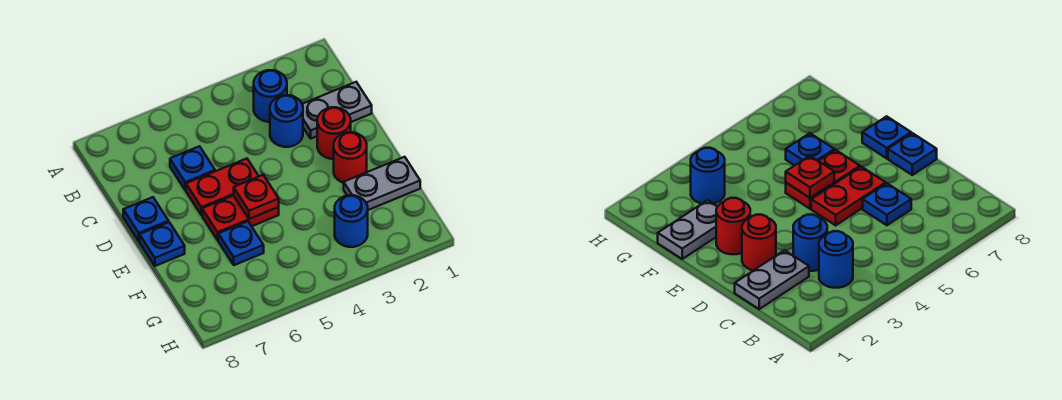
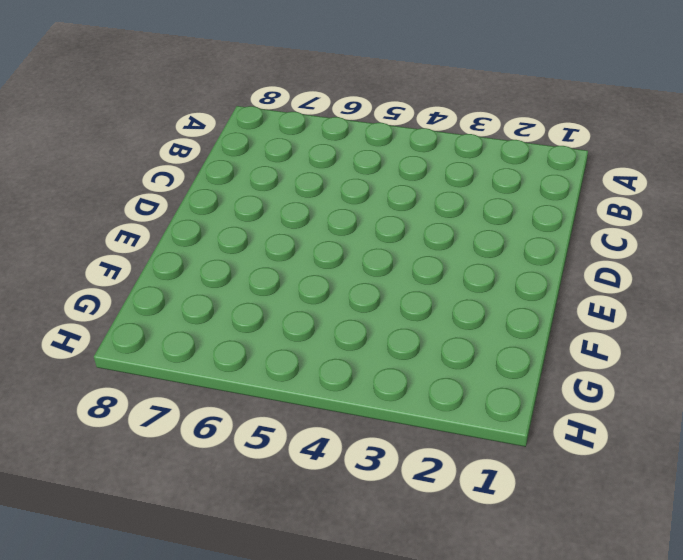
none -> blue 1x1 round brick [254,70,287,122]
none -> grey 1x2 plate [302,82,372,138]
none -> blue 1x1 round brick [270,95,303,147]

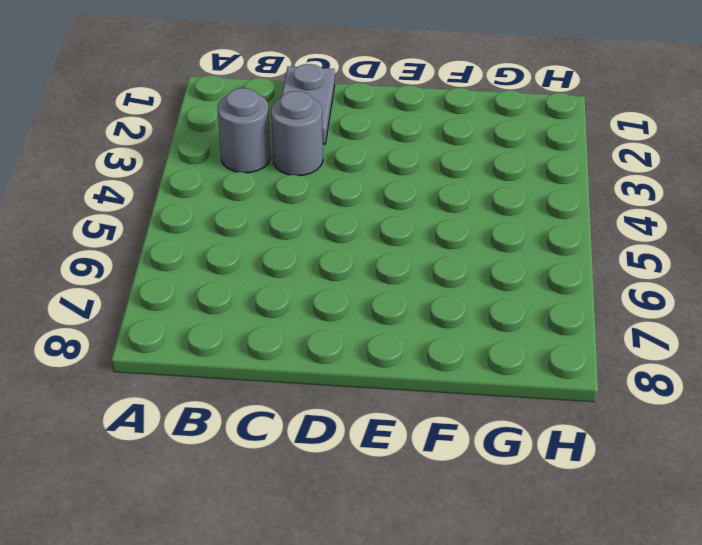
grey 1x1 round brick [218,88,271,173] -> blue 1x1 round brick [254,70,287,122]
grey 1x1 round brick [271,91,323,176] -> blue 1x1 round brick [270,95,303,147]
none -> blue 1x1 plate [170,146,215,190]
none -> red 1x1 round brick [317,107,351,159]
none -> red 1x2 plate [186,159,259,215]

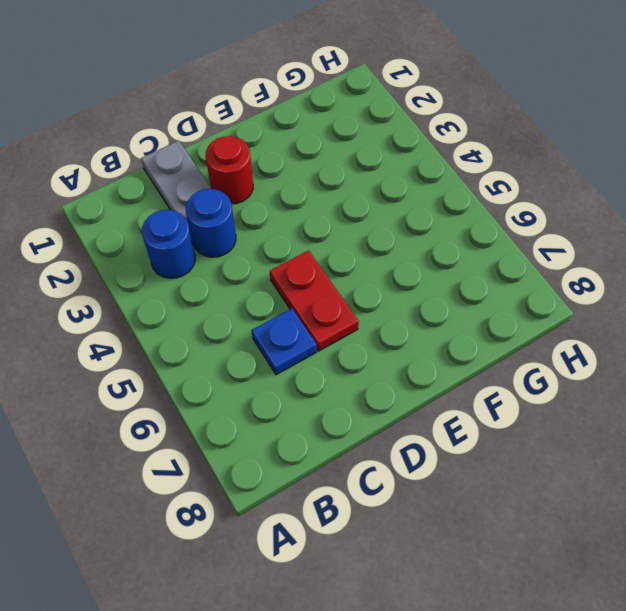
none -> blue 1x1 plate [123,197,169,241]
none -> red 1x1 round brick [334,132,367,183]
none -> red 1x2 plate [202,196,279,240]

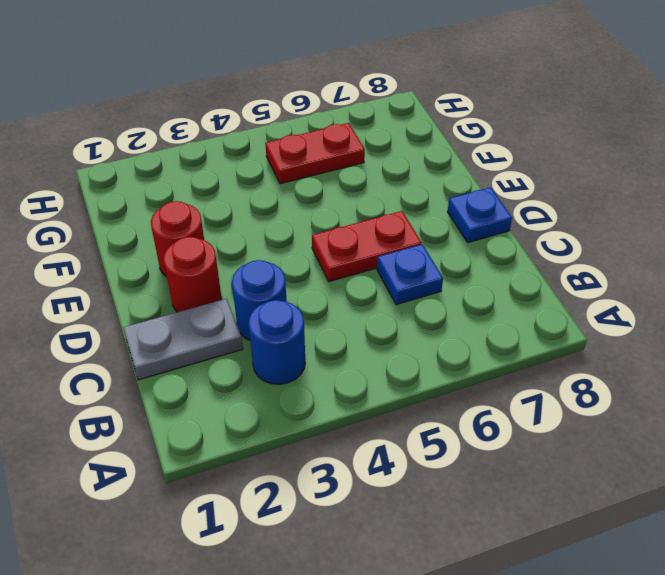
red 1x2 plate [265,123,365,184] -> red 1x2 plate moved to [202,196,279,240]
none -> blue 1x1 plate [140,222,185,266]
none -> grey 1x2 plate [344,157,420,210]
none -> blue 1x1 plate [218,221,264,265]

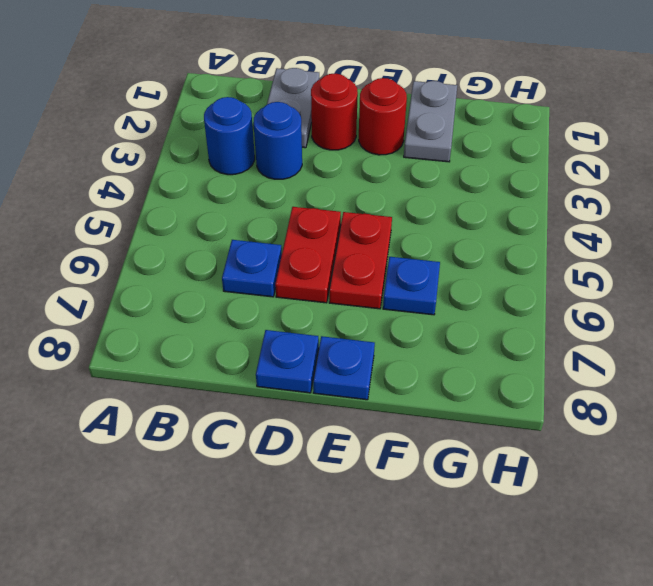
none -> blue 1x1 round brick [335,195,368,247]
none -> red 1x1 plate [234,175,279,219]

